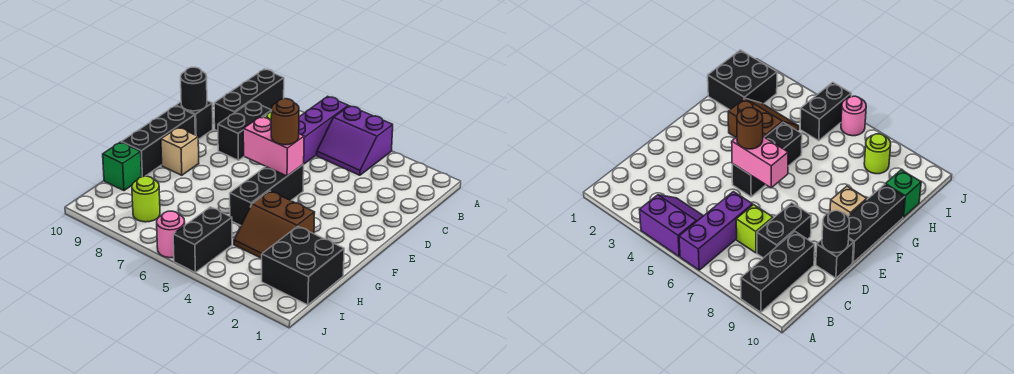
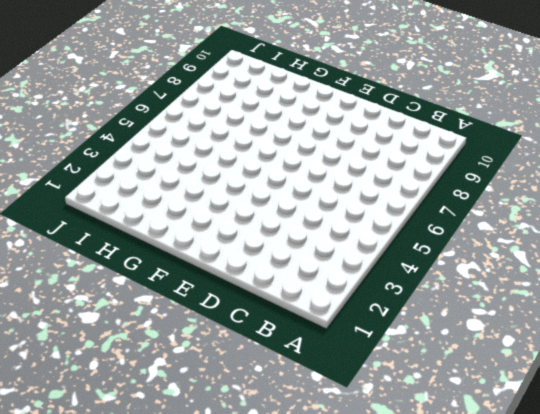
none -> purple 2x2 slope [317,106,393,175]
none -> purple 1x3 brick [299,96,348,164]
none -> black 1x3 brick [214,69,284,131]

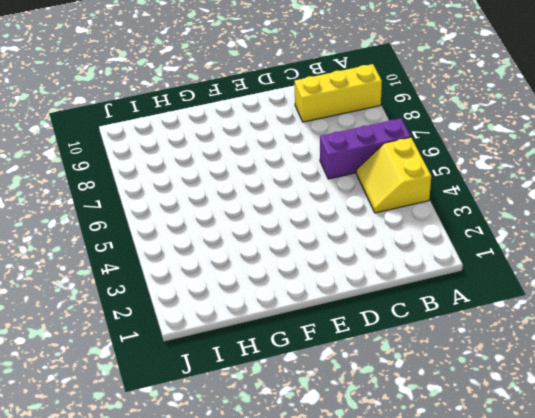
yellow 2x2 slope [356,137,431,213] -> purple 2x2 slope [317,106,393,175]
yellow 1x3 brick [295,64,382,122] -> black 1x3 brick [214,69,284,131]
none -> lime 1x1 brick [736,205,773,253]
none -> black 1x2 brick [218,101,272,160]
none -> black 1x1 brick [176,101,213,139]

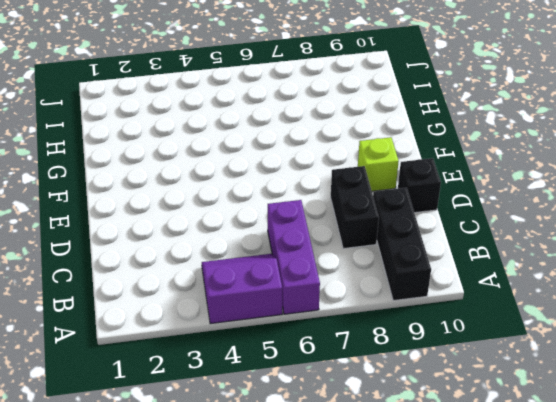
lime 1x1 brick [358,137,399,191] -> lime 1x1 brick moved to [736,205,773,253]
none -> black 1x3 brick [230,164,304,225]
none -> black 1x3 brick [122,106,195,177]
none -> tan 1x1 brick [161,127,199,175]

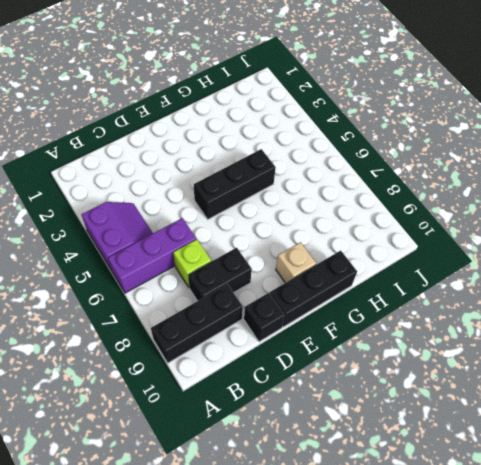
none -> brown 2x2 slope [234,191,315,258]
none -> black 2x2 brick [262,226,344,305]
none -> green 1x1 brick [103,142,142,191]

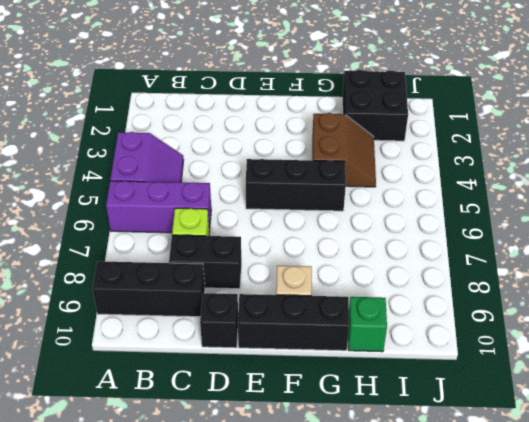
none -> black 1x2 brick [173,207,232,273]
none -> lime 1x1 round brick [132,176,160,222]
none -> pink 1x1 round brick [157,211,185,258]

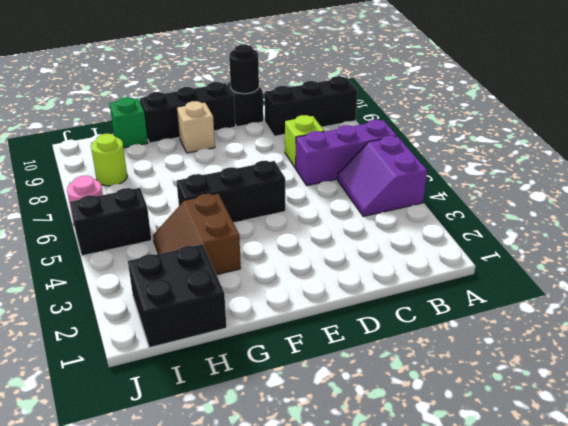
none -> black 1x2 brick [218,101,272,160]
none -> pink 1x2 brick [243,117,304,176]
none -> brown 1x1 round brick [271,99,299,145]

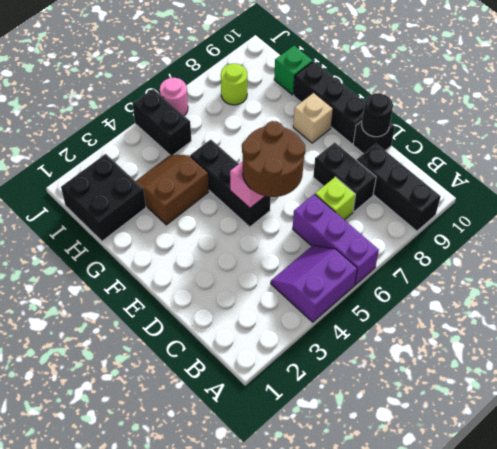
brown 2x2 round brick [242,121,305,197] -> brown 1x1 round brick [271,99,299,145]

